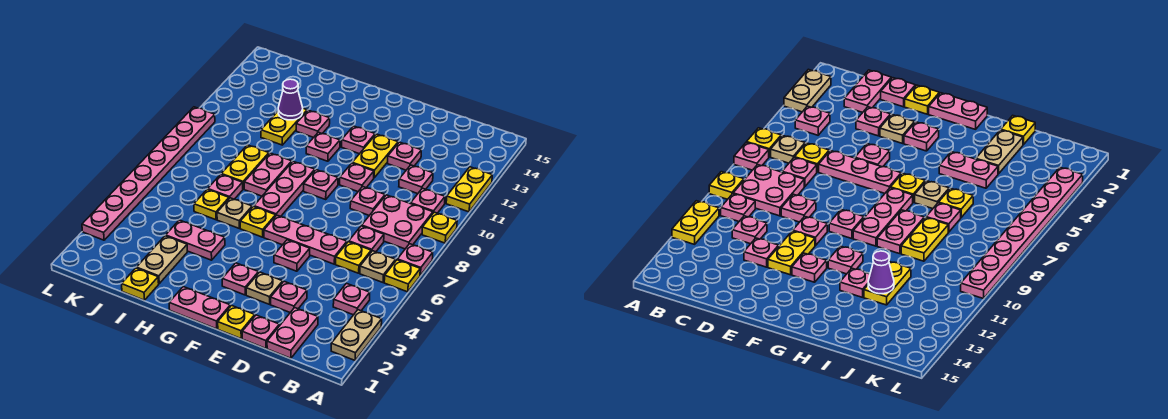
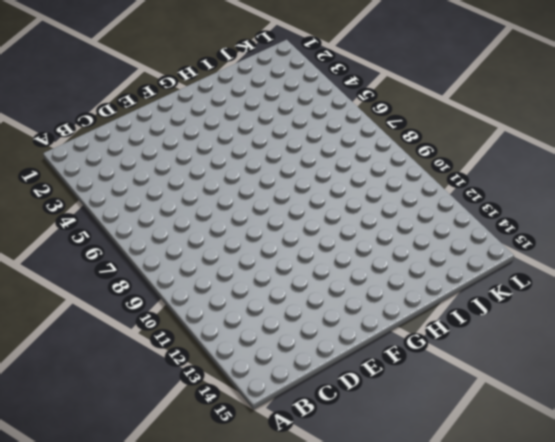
none -> tan 1x2 plate [331,310,382,360]
none -> yellow 1x1 plate [384,260,420,292]
none -> pink 1x1 plate [397,244,433,275]
none -> yellow 1x1 plate [422,212,457,243]

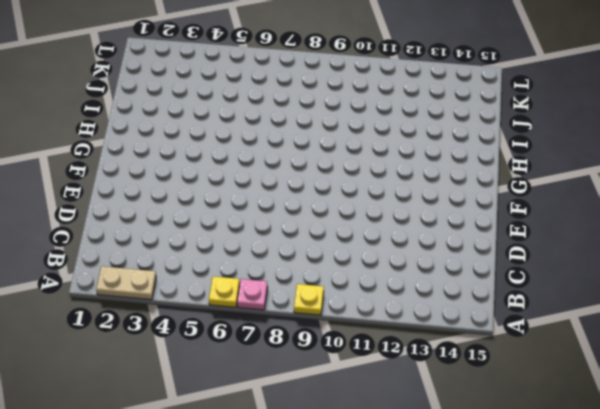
none -> yellow 1x2 plate [446,167,492,212]
none -> pink 1x1 plate [333,283,370,315]
none -> tan 1x1 plate [360,251,396,282]
none -> pink 2x2 plate [362,195,433,249]

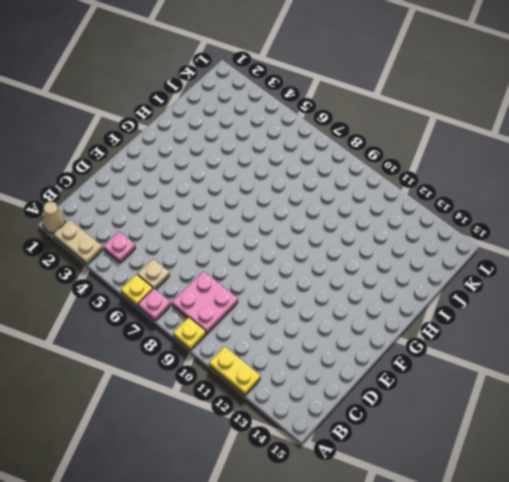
tan 1x1 cone [43,202,65,233] -> none
none -> pink 1x1 plate [411,188,445,213]
none -> pink 1x2 plate [267,308,318,358]
none -> yellow 1x1 plate [336,242,371,273]
none -> pink 1x1 plate [349,226,384,252]

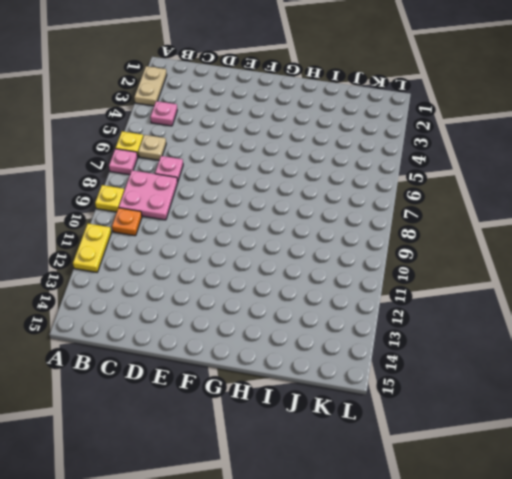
orange 1x1 plate [112,208,142,236] -> pink 1x1 plate [411,188,445,213]
none -> pink 1x2 plate [267,308,318,358]
none -> yellow 1x1 plate [336,242,371,273]
none -> pink 1x1 plate [399,165,433,194]
none -> pink 1x1 plate [242,315,279,348]

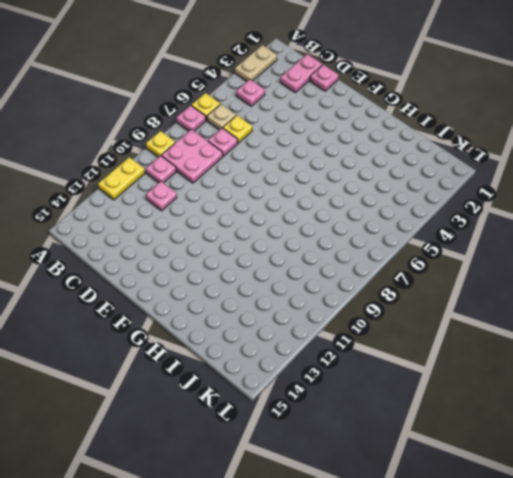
none -> pink 1x1 plate [271,282,307,312]
none -> pink 1x3 plate [264,215,347,264]
none -> pink 1x1 plate [350,187,385,215]
none -> pink 1x1 plate [388,142,421,170]

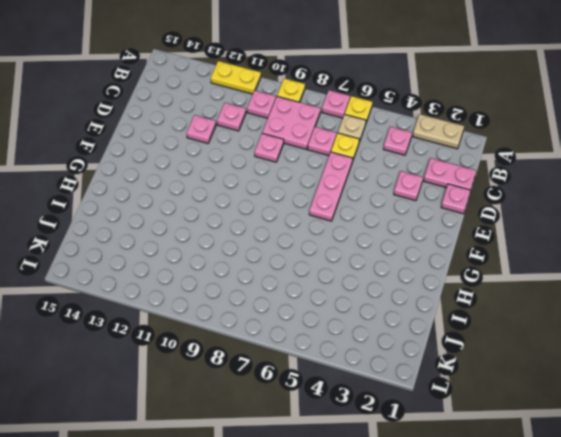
none -> yellow 1x1 plate [218,306,255,339]
none -> tan 1x1 plate [246,272,283,304]
none -> pink 1x1 plate [274,240,310,271]
none -> pink 1x1 plate [340,163,374,192]

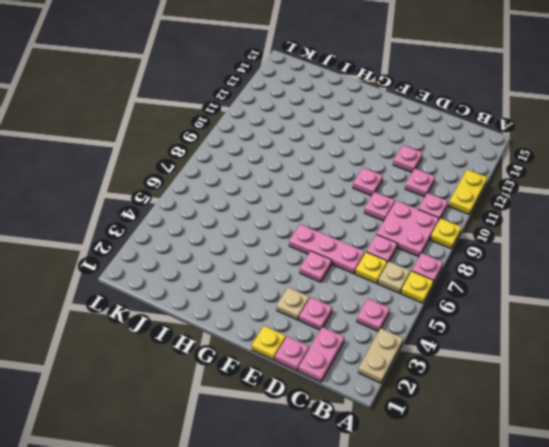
none -> yellow 1x2 plate [352,134,398,178]
none -> pink 1x2 plate [169,287,230,329]
none -> pink 1x1 plate [222,263,259,295]
none -> pink 1x1 plate [304,170,338,199]

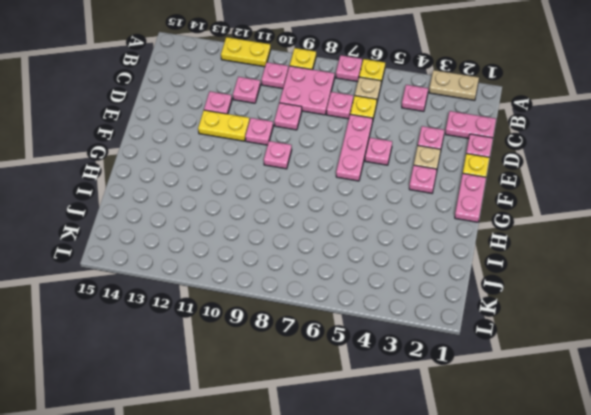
none -> pink 1x1 plate [342,126,375,154]
none -> yellow 1x1 plate [240,207,276,237]
none -> pink 1x3 plate [254,161,315,217]
none -> pink 1x1 plate [306,132,340,161]

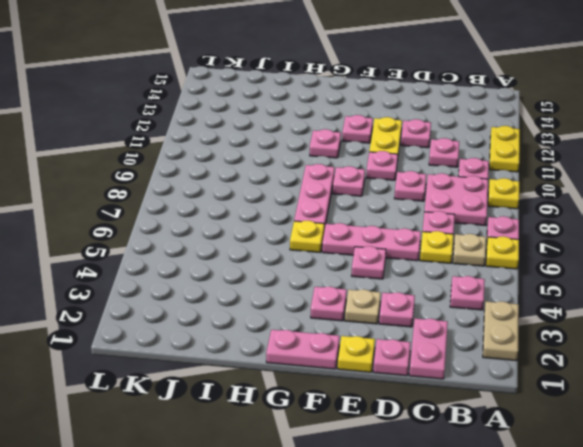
none -> pink 1x2 plate [166,220,225,260]
none -> tan 1x1 plate [217,198,252,228]
none -> pink 1x2 plate [244,153,292,196]
none -> pink 1x1 plate [296,110,330,137]

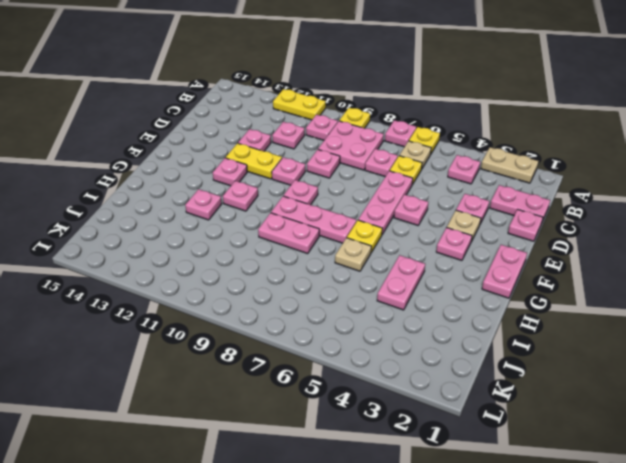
none -> yellow 1x1 plate [218,306,255,339]
none -> yellow 1x1 plate [122,268,159,300]
none -> tan 1x2 plate [136,236,187,283]
none -> yellow 1x1 plate [194,189,229,220]

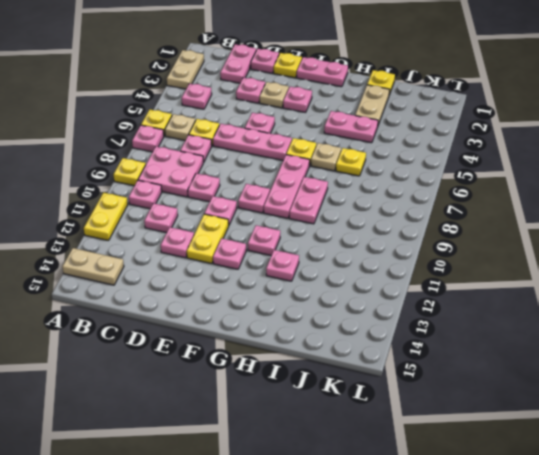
tan 1x2 plate [62,248,124,285] -> none
none -> pink 1x1 plate [208,174,243,199]
none -> yellow 1x2 plate [221,145,269,189]
none -> yellow 1x2 plate [261,109,307,145]
none -> pink 1x8 plate [82,107,215,240]

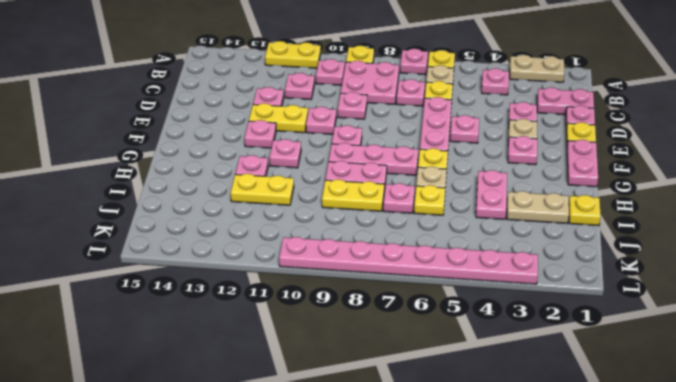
none -> purple 1x1 cone [278,79,303,120]

